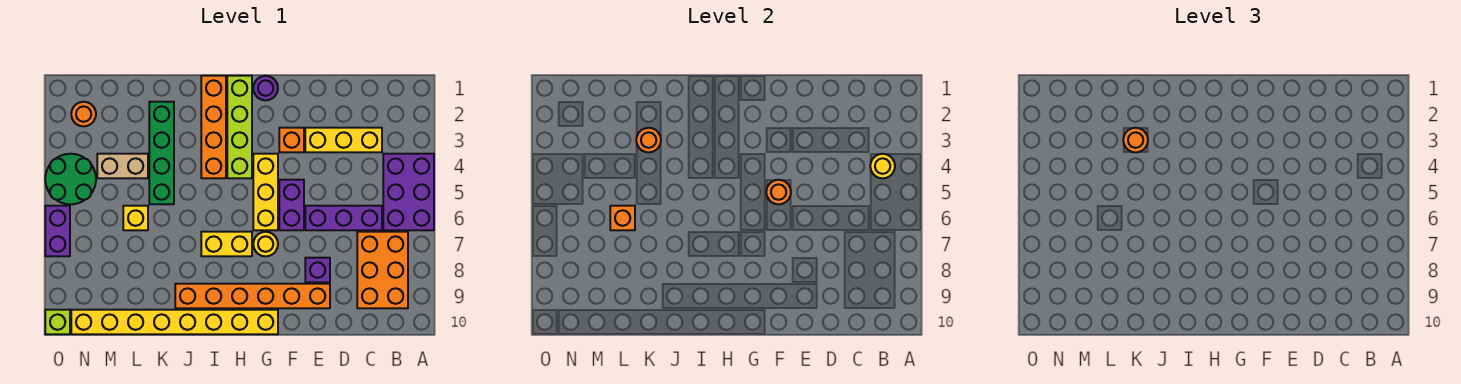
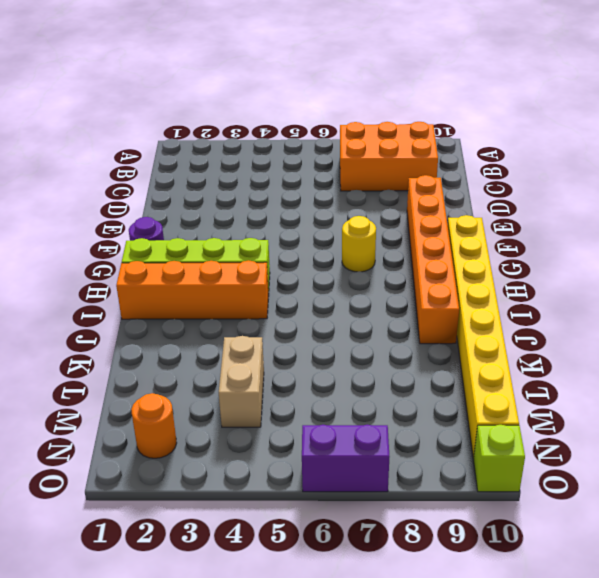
none -> purple 2x3 brick [383,154,434,230]
none -> yellow 1x3 brick [305,128,382,152]
none -> purple 1x3 brick [305,206,382,230]

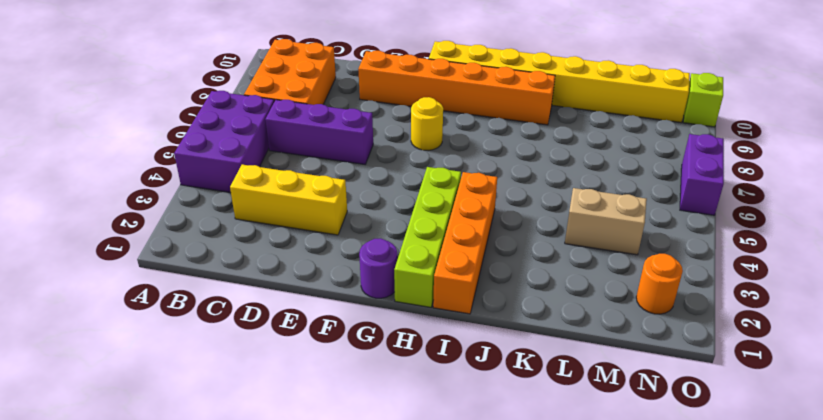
none -> purple 1x1 brick [305,258,330,282]
none -> orange 1x1 brick [279,128,304,152]
none -> purple 1x2 brick [279,180,304,230]

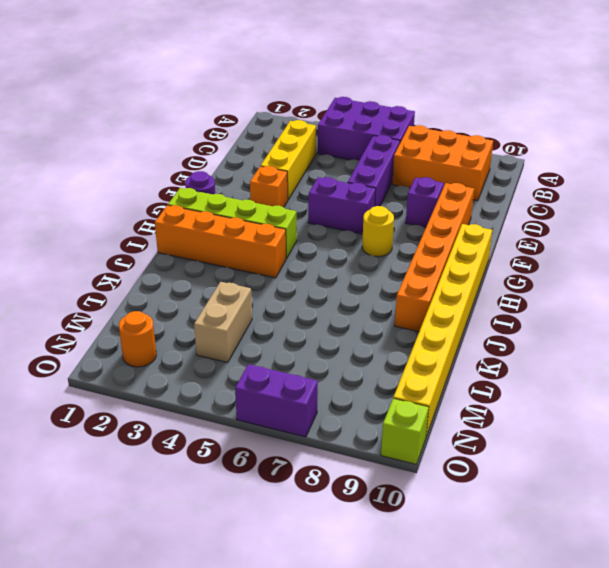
none -> yellow 1x3 brick [253,154,278,230]
none -> yellow 1x2 brick [201,232,252,256]
none -> green 1x4 brick [149,102,174,204]

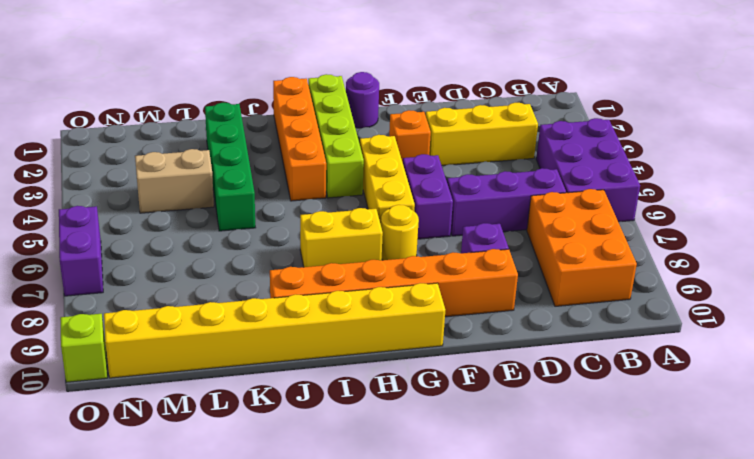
none -> yellow 1x1 brick [123,206,148,230]
none -> orange 1x1 round brick [71,102,96,126]
none -> green 2x2 round brick [45,154,96,204]

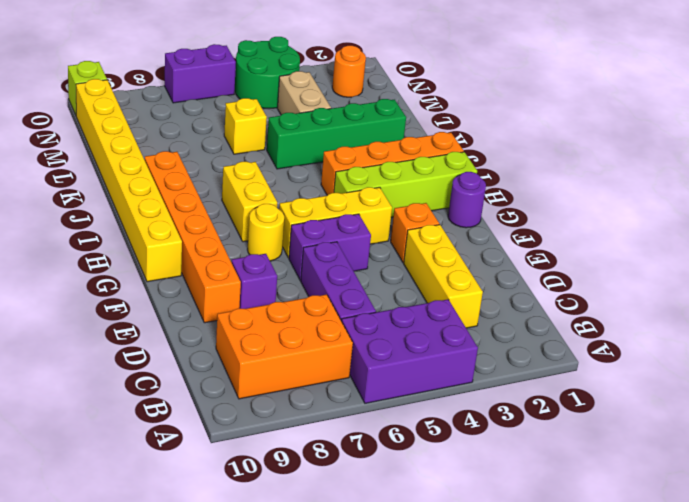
none -> yellow 1x1 round brick [870,154,895,178]
none -> orange 1x1 round brick [766,180,791,204]
none -> orange 1x1 round brick [636,128,661,152]

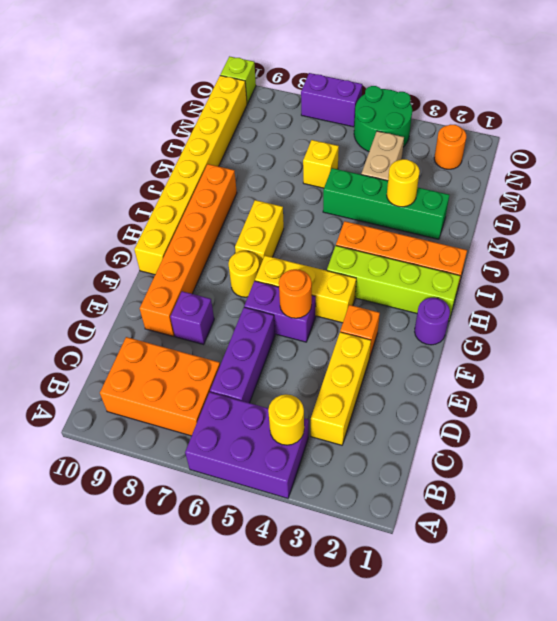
yellow 1x1 round brick [387,159,420,207] -> orange 1x1 round brick [636,128,661,152]
none -> orange 1x1 brick [610,206,635,230]
none -> orange 1x1 round brick [1123,128,1148,152]

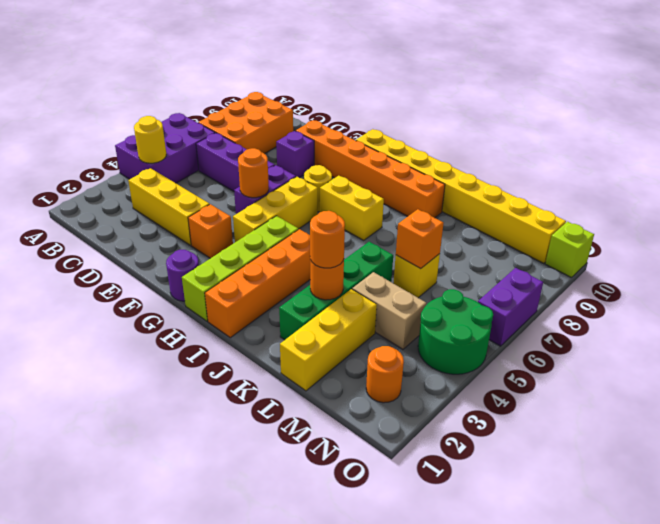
yellow 1x3 brick [280,289,377,391] -> none

